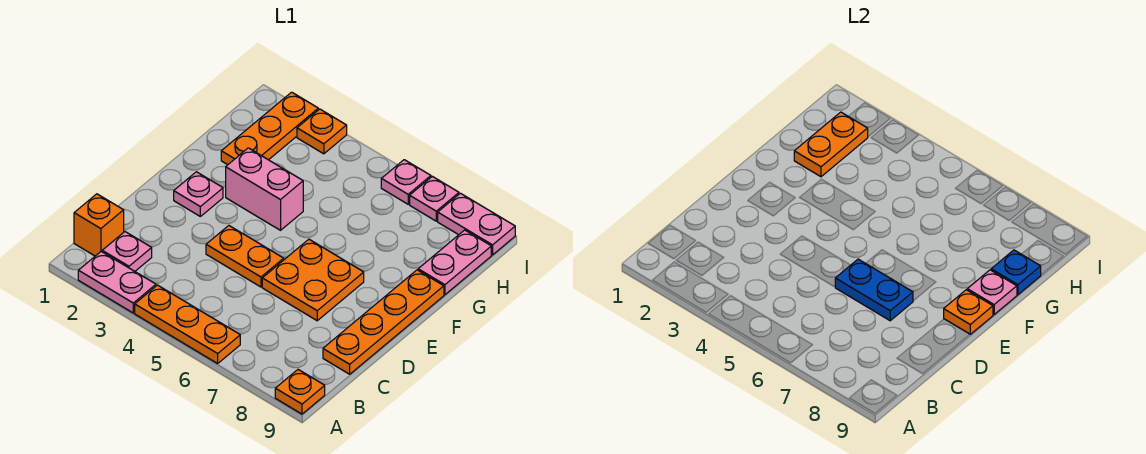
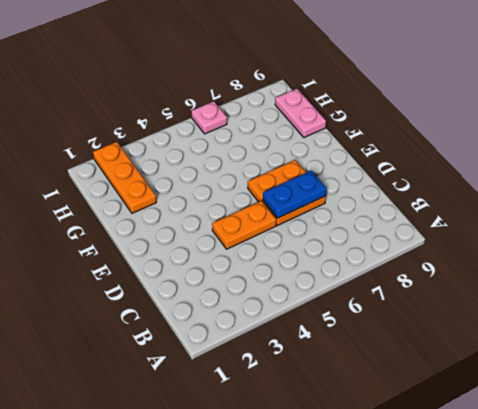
none -> pink 1x2 plate [78,252,156,313]
none -> orange 1x3 plate [135,285,240,363]
none -> orange 1x1 plate [275,370,325,414]

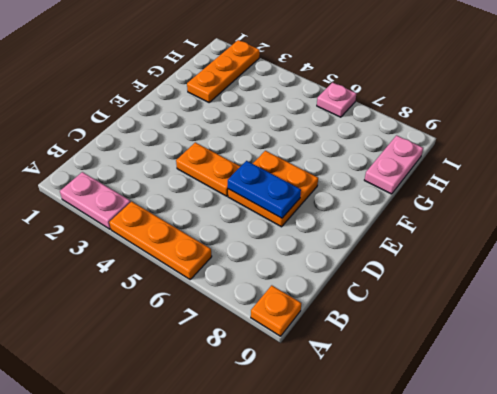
none -> orange 1x1 brick [74,194,124,256]
none -> pink 1x1 plate [102,232,152,271]
none -> orange 1x4 plate [323,270,444,374]

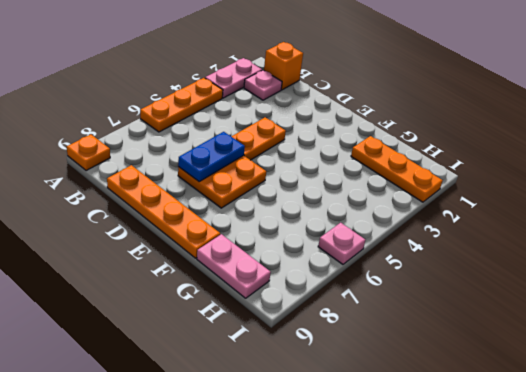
none -> pink 1x1 plate [174,172,223,216]
none -> pink 1x2 brick [226,148,303,230]
none -> orange 1x1 plate [297,109,347,154]

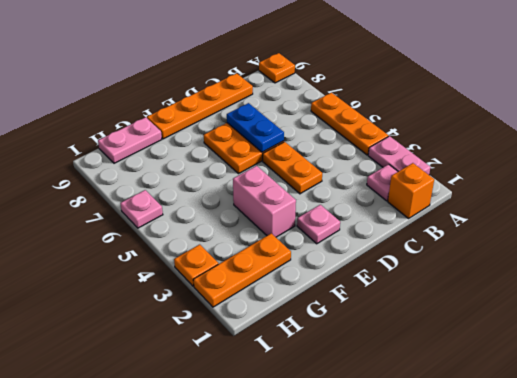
none -> pink 1x1 plate [410,176,459,221]
none -> pink 1x2 plate [438,193,515,255]
none -> orange 1x1 plate [944,290,993,334]

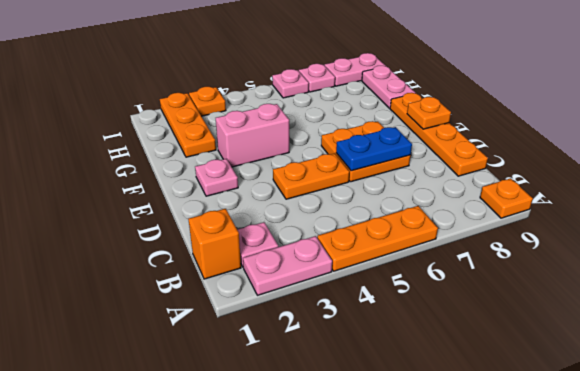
none -> pink 1x1 plate [967,270,1017,315]
none -> orange 1x2 plate [794,112,868,177]
none -> blue 1x1 plate [991,250,1041,295]

